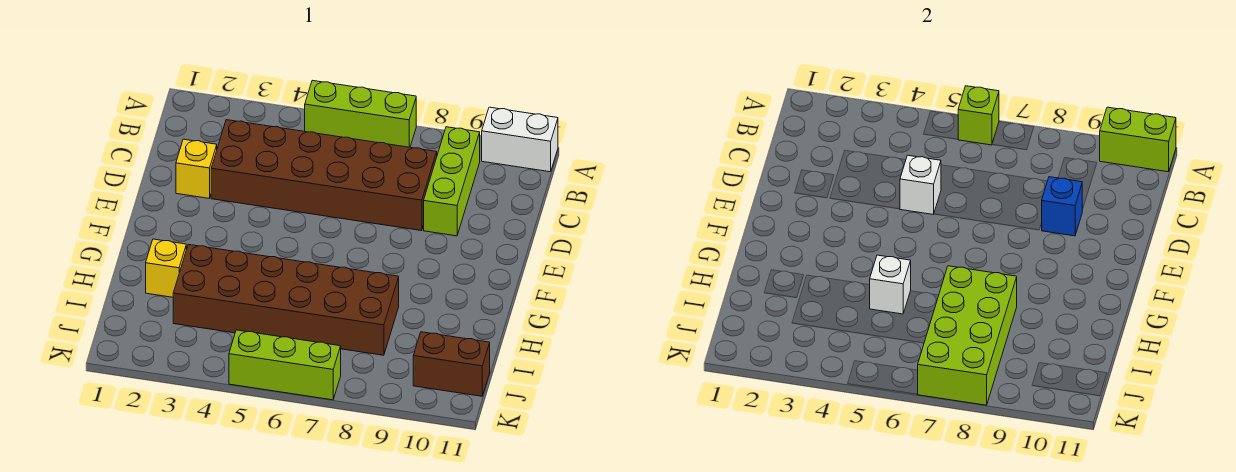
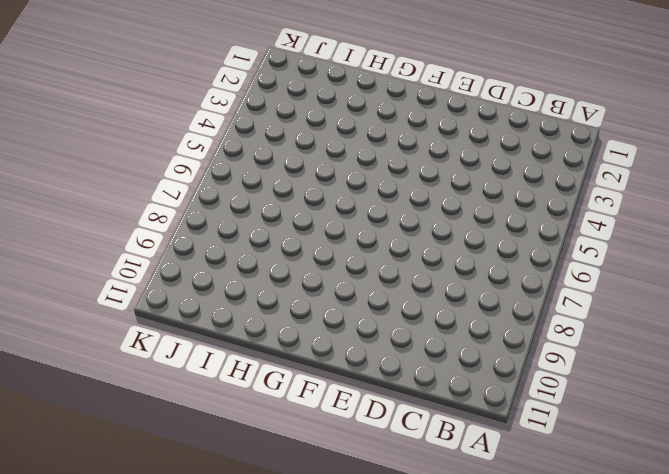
none -> lime 1x3 brick [305,80,416,147]
none -> white 1x2 brick [482,107,558,172]
none -> lime 1x3 brick [424,127,480,236]

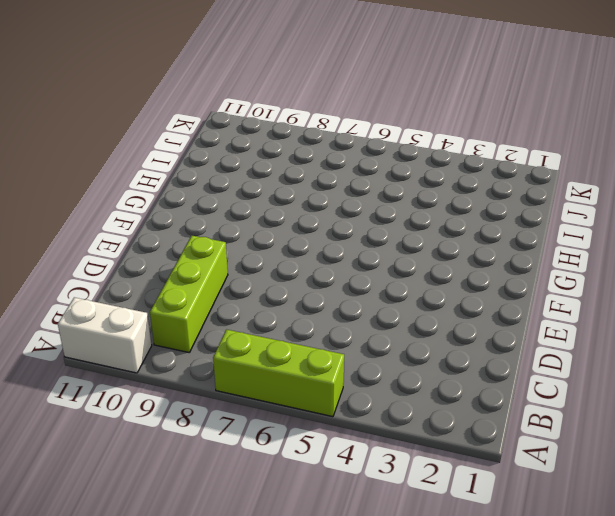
none -> brown 2x6 brick [211,120,437,231]
none -> yellow 1x1 brick [176,139,217,198]
none -> yellow 1x1 brick [146,239,186,297]

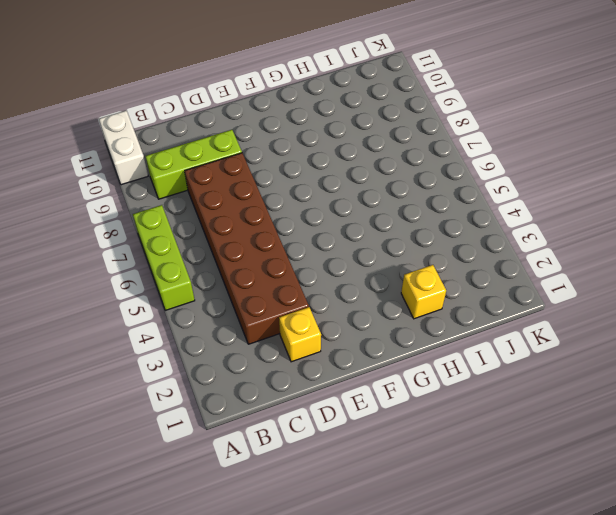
none -> brown 2x6 brick [173,244,399,355]
none -> brown 1x2 brick [413,332,490,396]
none -> lime 1x3 brick [229,330,341,400]

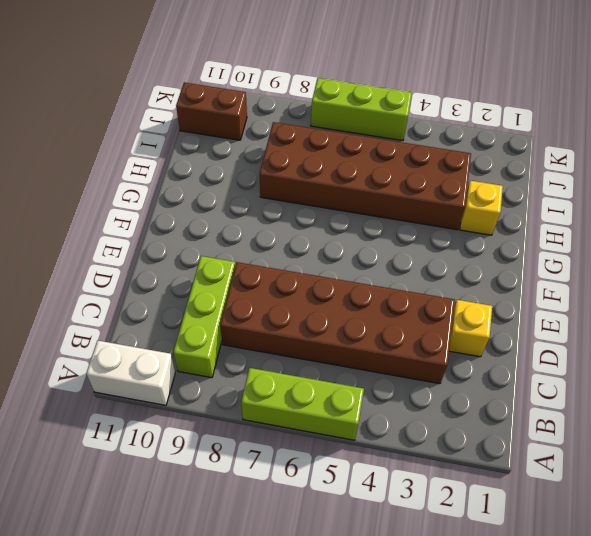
none -> lime 1x1 brick [958,86,999,145]
none -> lime 1x2 brick [1100,107,1176,172]
none -> white 1x1 brick [900,155,941,215]

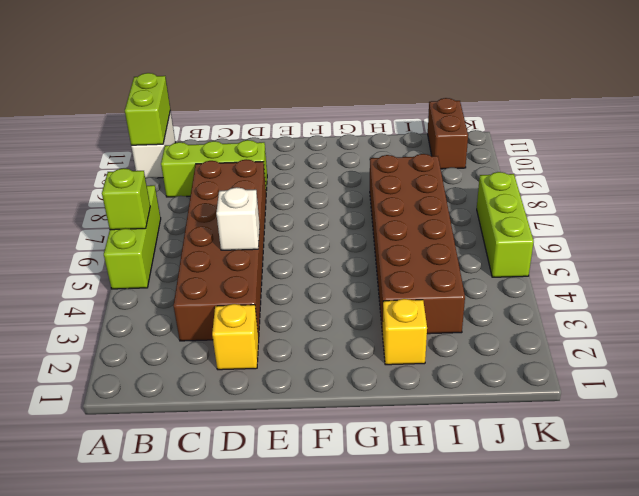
none -> blue 1x1 brick [1041,177,1082,236]
none -> white 1x1 brick [870,255,911,314]
none -> lime 2x4 brick [918,266,1017,405]

